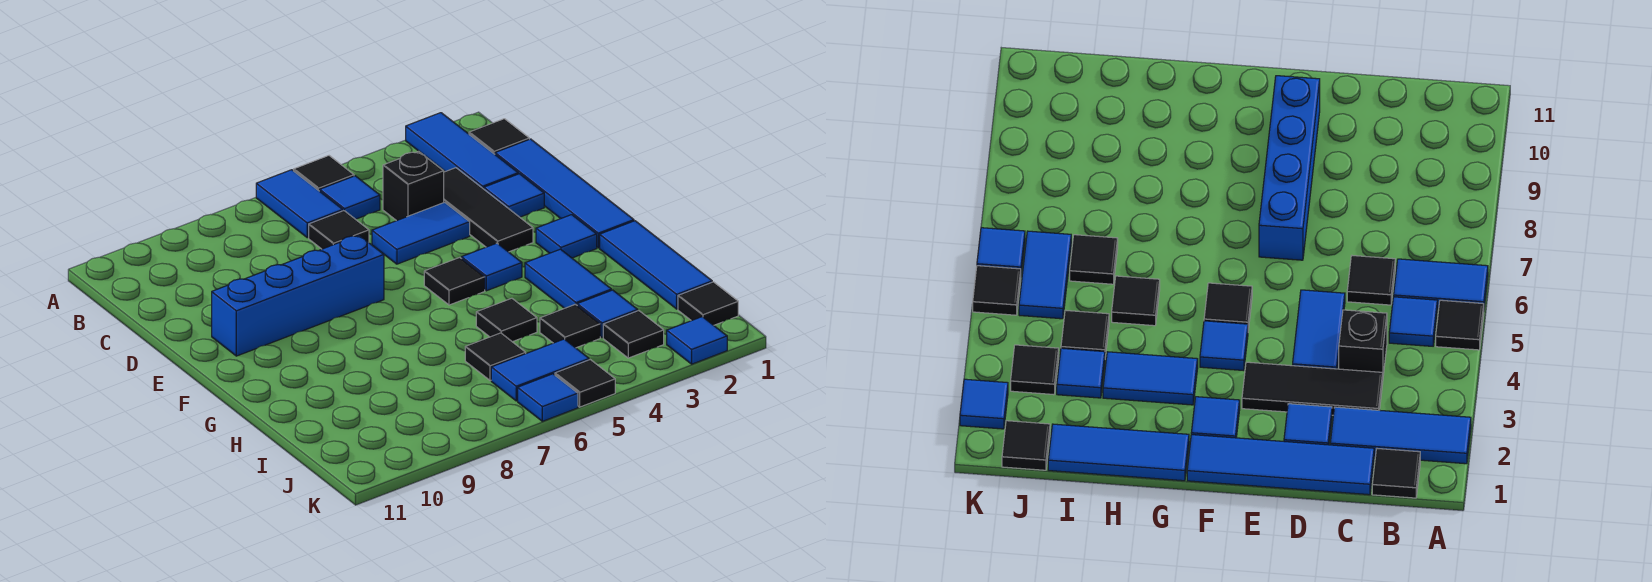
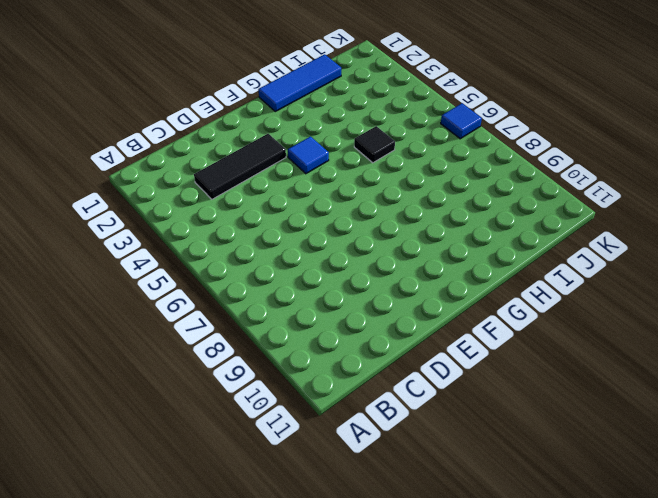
none -> blue 1x3 tile [406,113,518,189]
none -> black 1x1 tile [294,156,354,191]
none -> blue 1x2 tile [256,170,343,238]

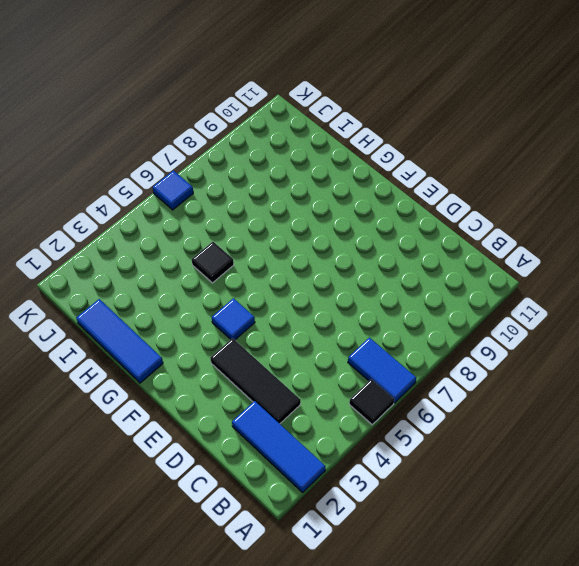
none -> black 1x1 tile [469,119,529,154]
none -> blue 1x1 tile [320,176,380,219]
none -> blue 1x4 tile [495,139,634,248]

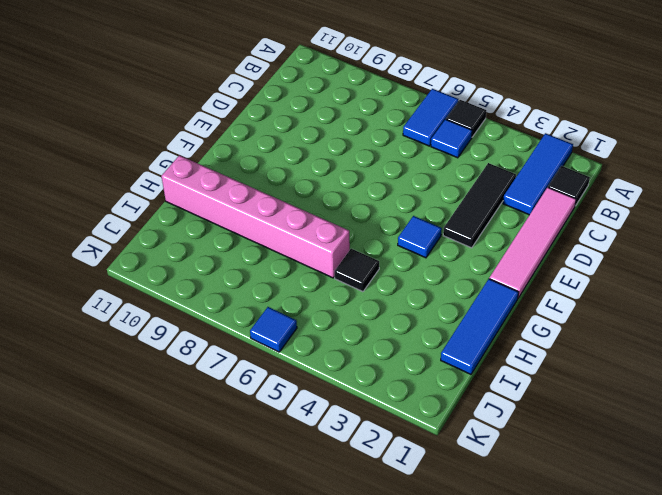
pink 1x4 tile [489,187,576,298] -> blue 1x4 tile [495,139,634,248]
pink 1x6 brick [161,155,350,278] -> none
none -> black 1x1 brick [383,151,444,221]
none -> black 1x1 tile [309,211,369,249]
none -> blue 1x1 tile [484,174,544,217]

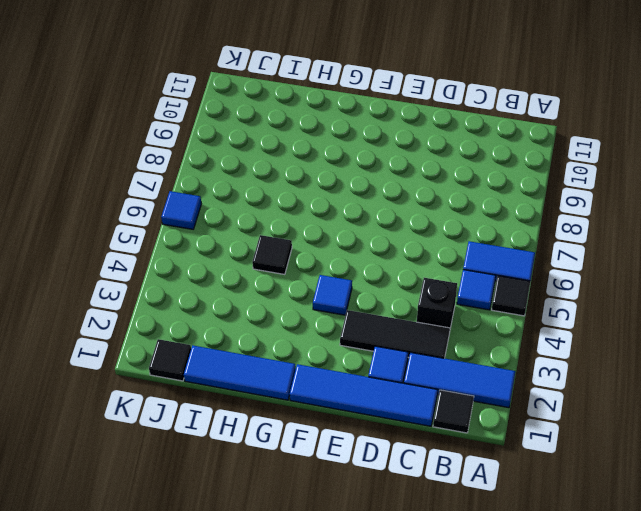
none -> black 1x1 tile [309,211,369,249]
none -> blue 1x2 tile [372,202,470,264]
none -> blue 1x4 brick [212,235,384,356]

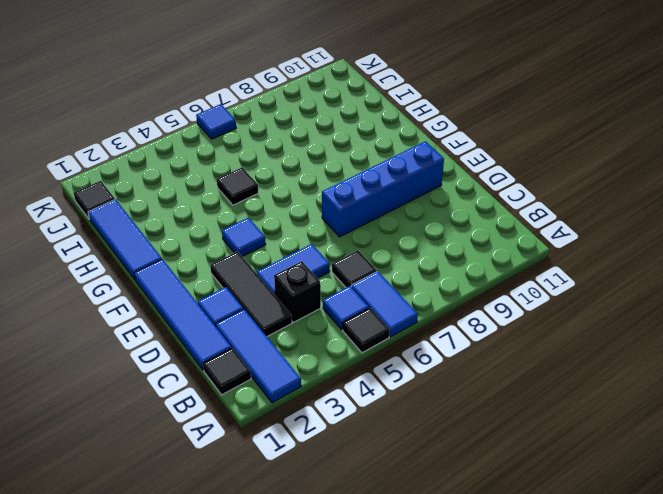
none -> blue 1x1 tile [536,215,597,258]
none -> black 1x1 tile [424,257,485,305]
none -> blue 1x2 tile [525,249,611,308]

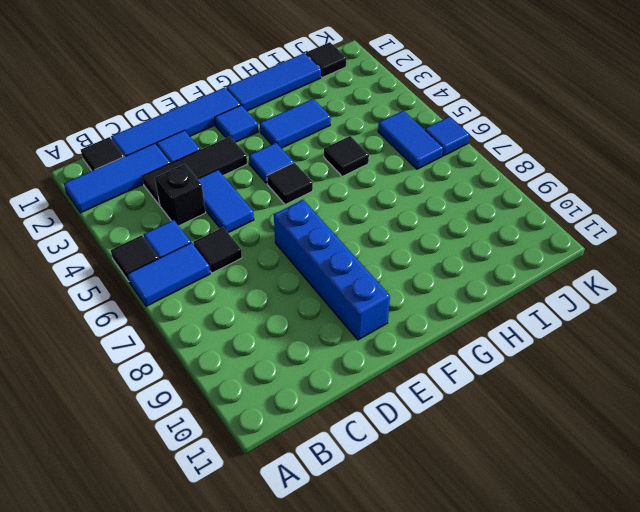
none -> blue 1x1 tile [577,290,638,338]
none -> black 1x1 tile [540,304,600,348]
none -> black 1x1 tile [465,333,526,381]

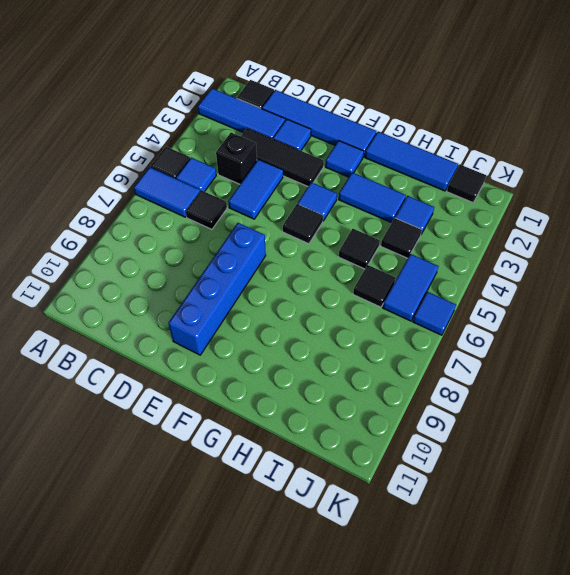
none -> black 1x1 tile [603,311,664,358]
none -> blue 1x1 tile [667,317,727,364]
none -> black 1x1 tile [555,360,615,407]

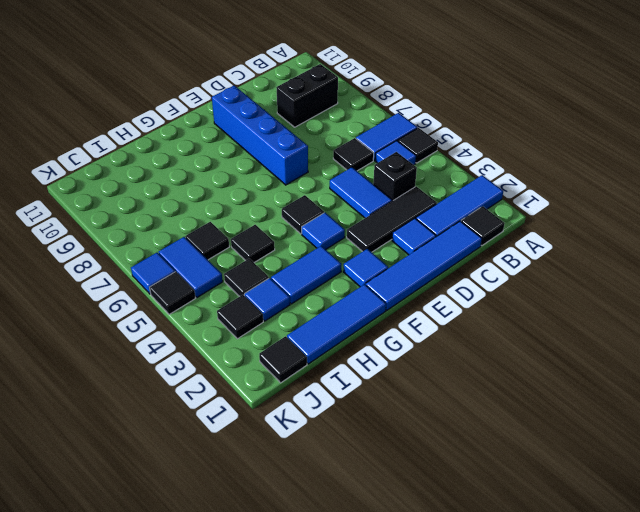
black 1x2 brick [276,64,338,127] -> none
none -> blue 1x1 tile [667,317,727,364]

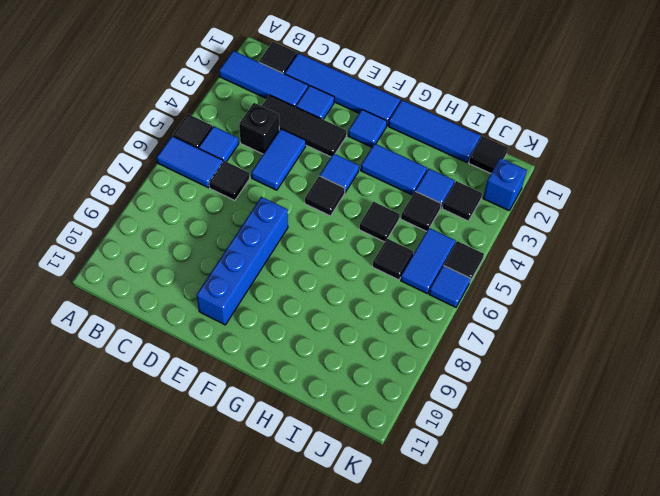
blue 1x1 brick [483,158,527,211] -> blue 1x1 tile [667,317,727,364]

